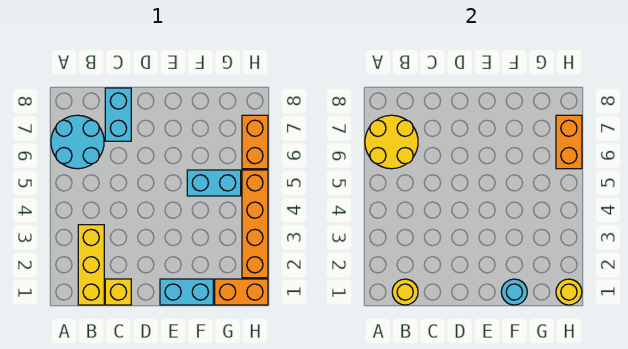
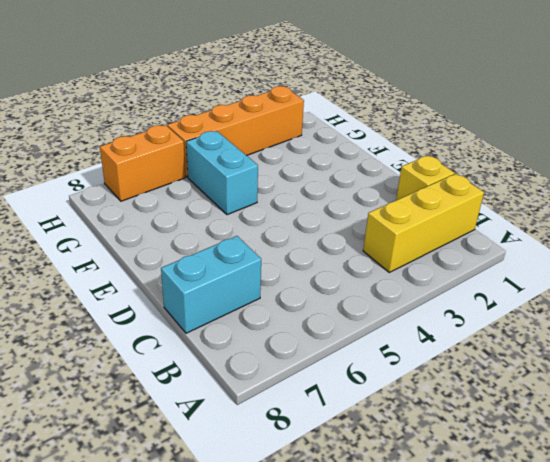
none -> cyan 2x2 round brick [51,115,104,169]
none -> cyan 1x2 brick [160,279,213,305]
none -> orange 1x2 brick [215,279,268,305]

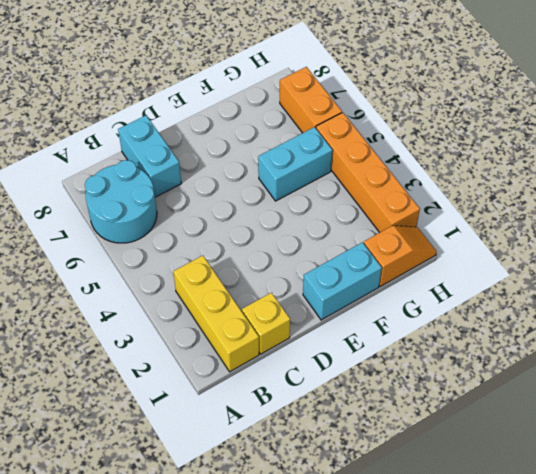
orange 1x2 slope [364,226,437,287] -> orange 1x2 brick [215,279,268,305]
none -> yellow 2x2 round brick [365,115,418,169]
none -> yellow 1x1 round brick [392,279,418,305]
none -> cyan 1x1 round brick [501,279,527,305]

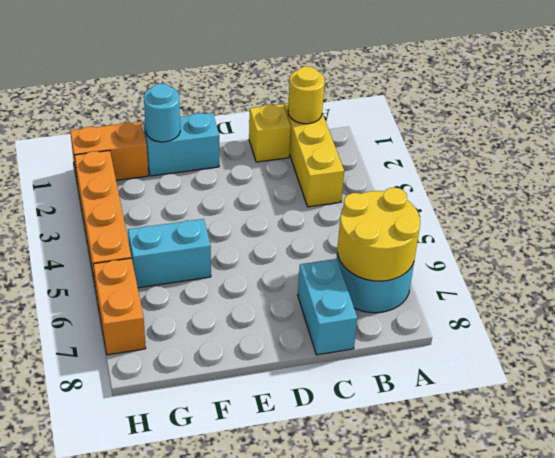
none -> yellow 1x1 round brick [556,279,582,305]
none -> orange 1x2 brick [556,115,582,169]

